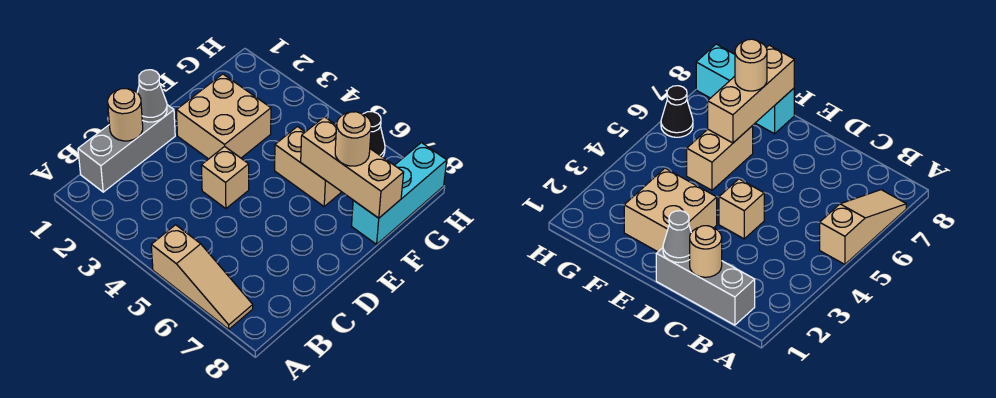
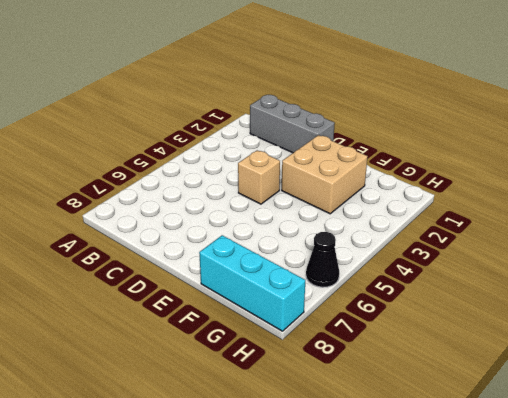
none -> tan 1x3 slope [151,225,253,329]
none -> tan 1x2 brick [275,127,341,206]

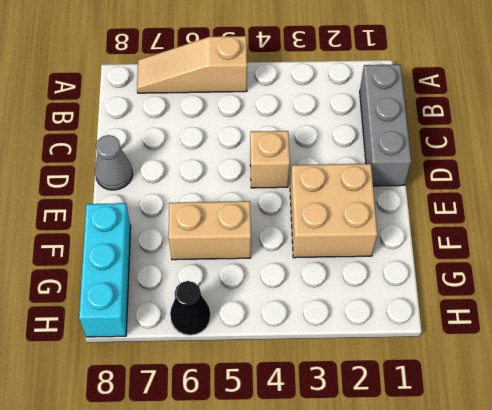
grey 1x1 cone [95,135,133,190] -> grey 1x1 cone moved to [137,70,167,122]
none -> tan 1x1 round brick [108,89,143,141]
none -> tan 1x3 brick [301,117,404,218]

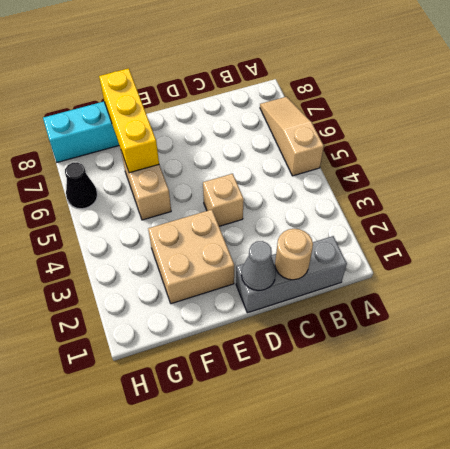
yellow 1x3 brick [99,68,159,173] -> tan 1x3 brick [301,117,404,218]
none -> tan 1x1 round brick [335,112,371,166]

